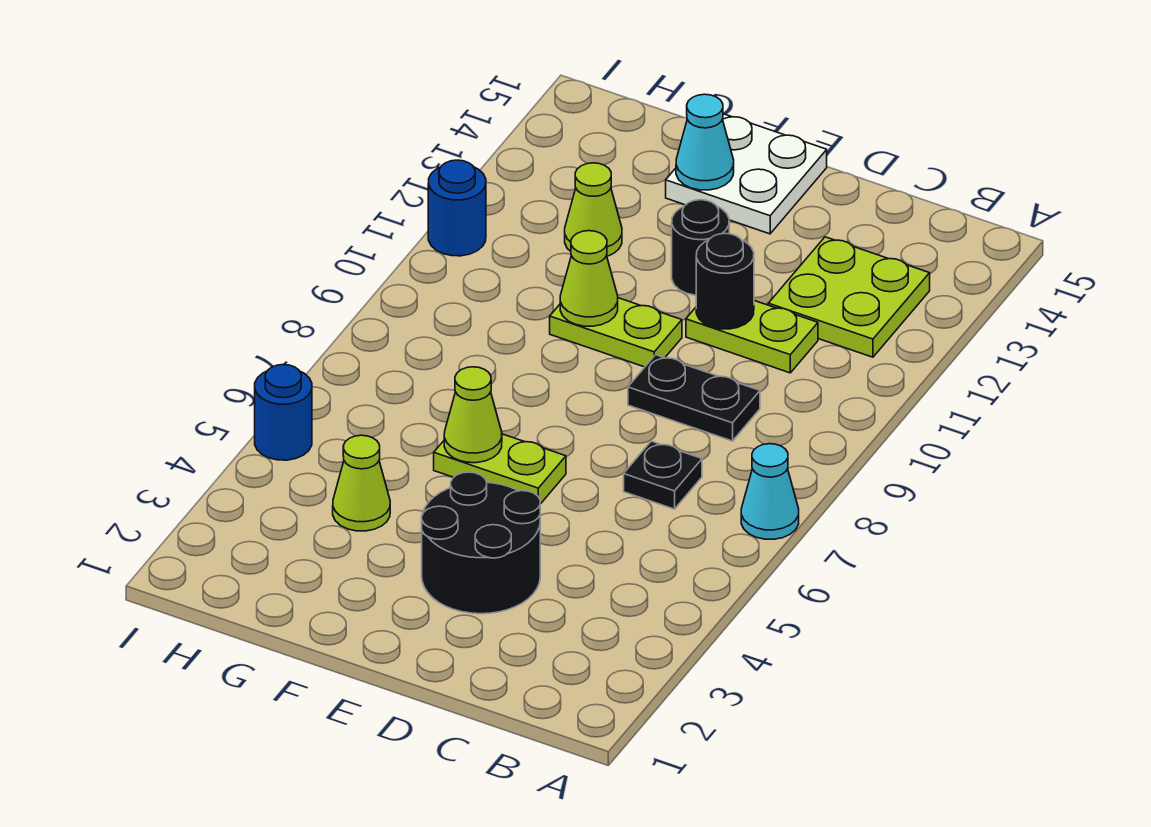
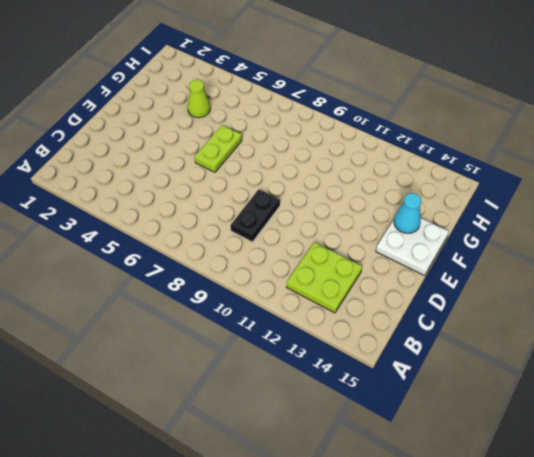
none -> cyan 1x1 cone [741,444,799,539]
none -> black 1x1 plate [624,441,702,509]
none -> lime 1x2 plate [686,301,818,373]

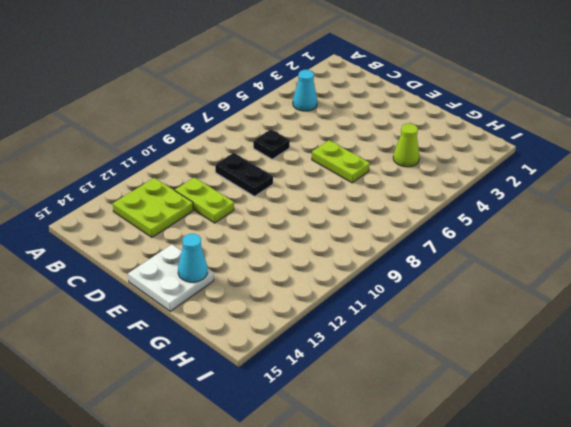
cyan 1x1 cone [293,70,317,111] -> cyan 1x1 cone moved to [741,444,799,539]
none -> black 2x2 round brick [422,472,540,614]
none -> lime 1x2 plate [550,298,682,367]
none -> black 1x1 round brick [672,200,729,295]

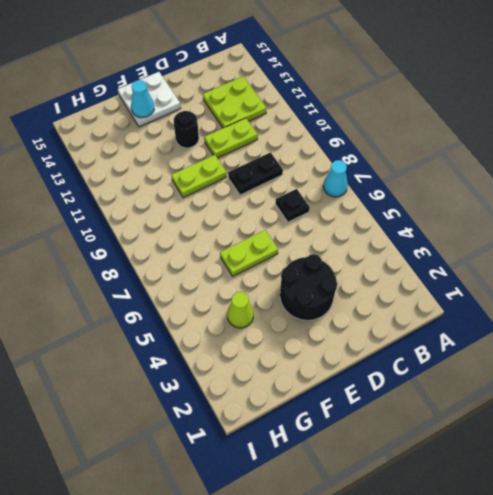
none -> lime 1x1 cone [565,163,622,256]
none -> blue 1x1 round brick [255,365,312,460]
none -> blue 1x1 round brick [428,160,486,256]

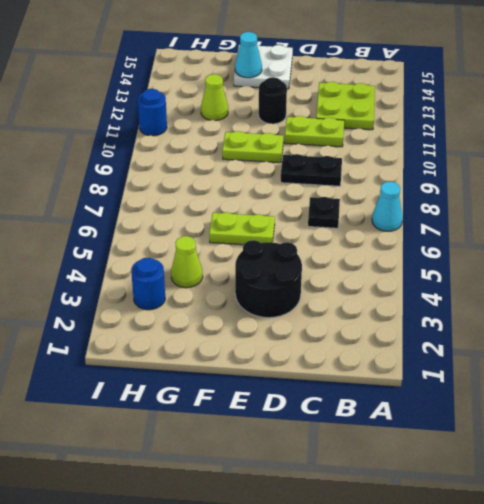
blue 1x1 round brick [131,258,165,310] -> blue 1x1 round brick moved to [255,365,312,460]
none -> black 1x1 round brick [696,233,754,329]
none -> lime 1x1 cone [444,367,502,463]
none -> lime 1x1 cone [560,231,618,326]

